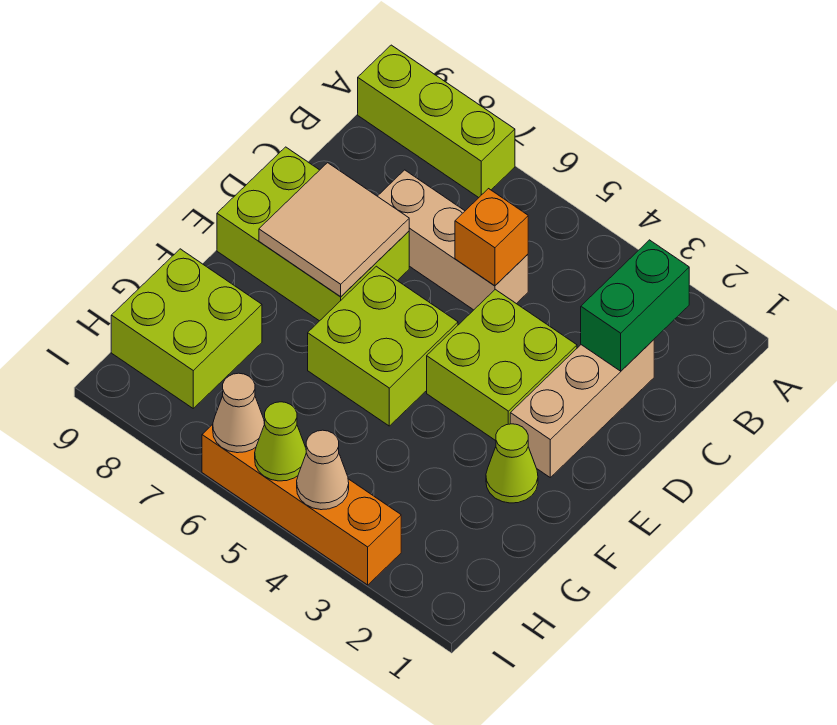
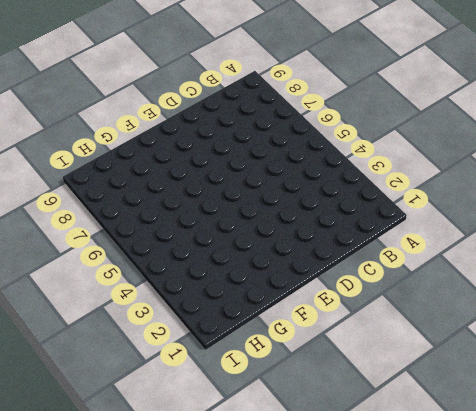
none -> lime 1x3 brick [358,45,515,198]
none -> tan 1x3 brick [510,340,654,477]
none -> tan 1x3 brick [378,170,528,310]

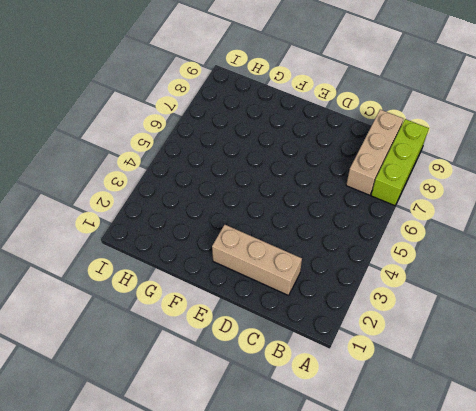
tan 1x3 brick [346,110,403,195] -> tan 1x3 brick moved to [378,170,528,310]
none -> lime 2x2 brick [427,289,577,441]
none -> lime 2x3 brick [217,147,409,321]
none -> lime 2x2 brick [308,266,458,426]

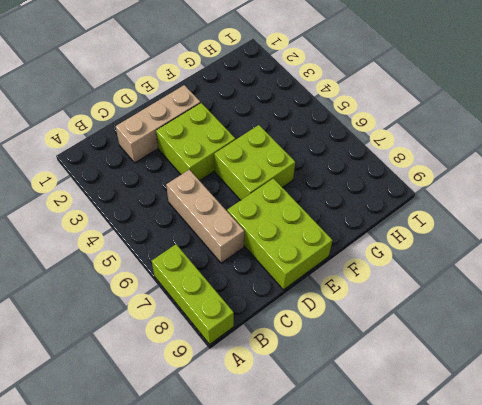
none -> lime 1x1 cone [486,424,538,503]
none -> lime 2x2 brick [111,249,262,408]
none -> orange 1x4 brick [202,422,401,585]

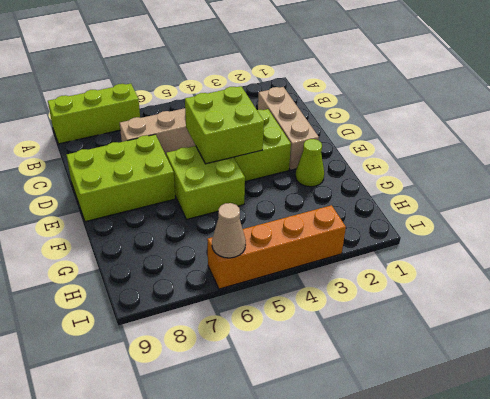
lime 2x2 brick [185,86,264,164] -> lime 2x2 brick moved to [111,249,262,408]
none -> green 1x2 brick [581,240,689,371]
none -> orange 1x1 brick [455,189,528,286]
none -> tan 2x2 tile [259,163,409,297]

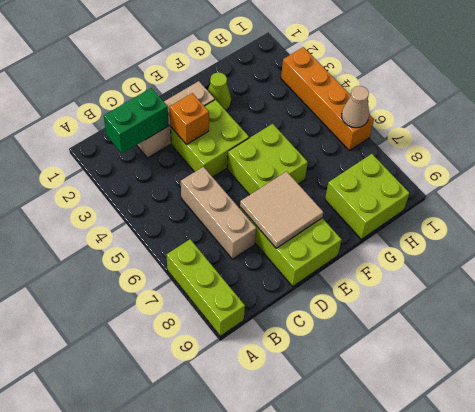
orange 1x1 brick [170,93,209,145] -> orange 1x1 brick moved to [455,189,528,286]
none -> tan 1x1 cone [297,430,349,510]
none -> lime 1x1 cone [255,402,306,481]

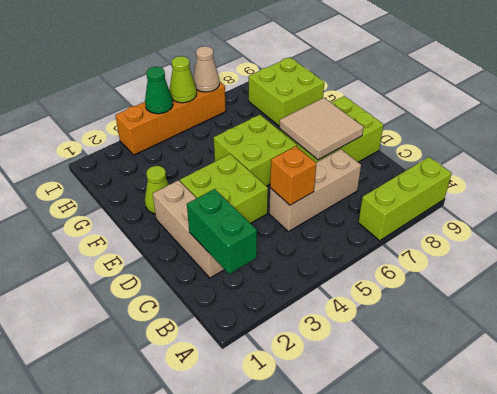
green 1x1 cone [145,67,173,114] -> tan 1x1 cone [297,430,349,510]

